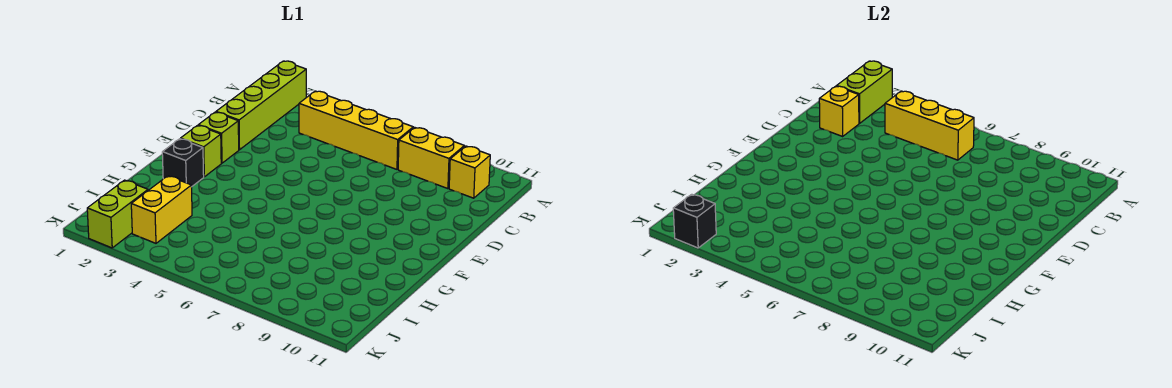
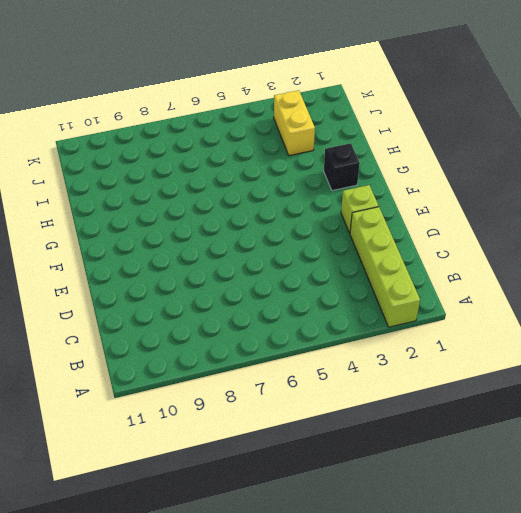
none -> yellow 1x4 brick [299,91,413,169]
none -> yellow 1x2 brick [398,127,464,189]
none -> yellow 1x1 brick [449,146,490,198]

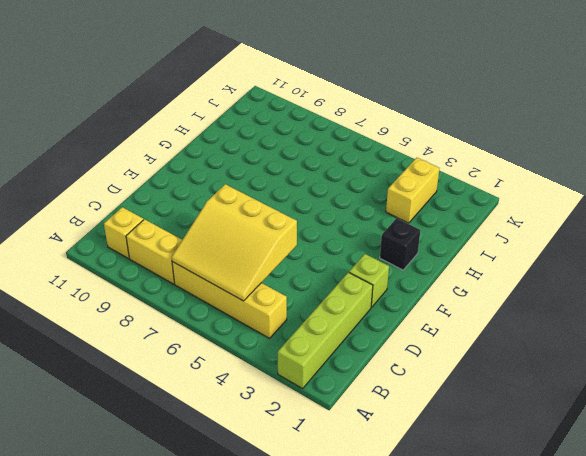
yellow 3x3 slope [172,184,297,301] -> yellow 1x3 brick [885,91,974,160]
none -> lime 1x1 brick [181,125,221,177]
none -> lime 1x2 brick [87,180,148,248]
none -> lime 1x2 brick [837,61,892,123]

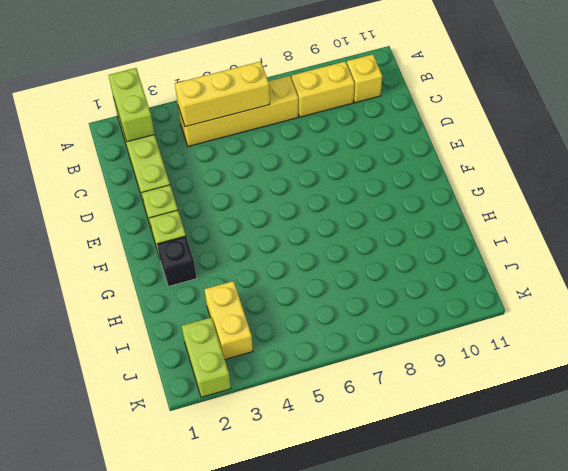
none -> yellow 1x1 brick [819,86,859,136]
none -> black 1x1 brick [673,194,716,248]

